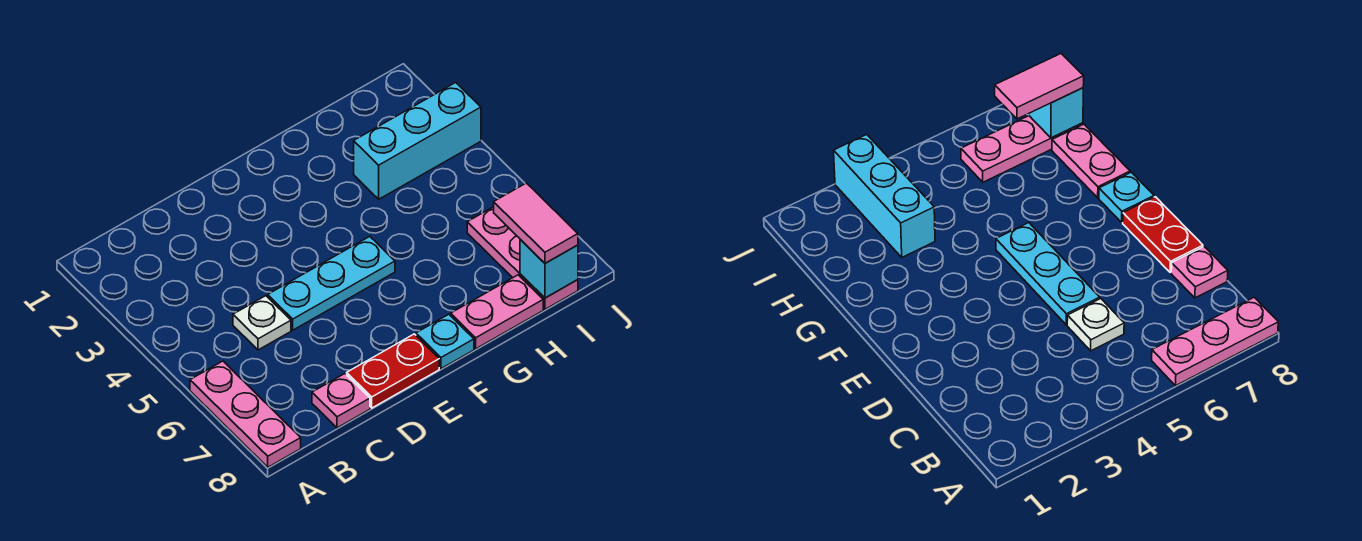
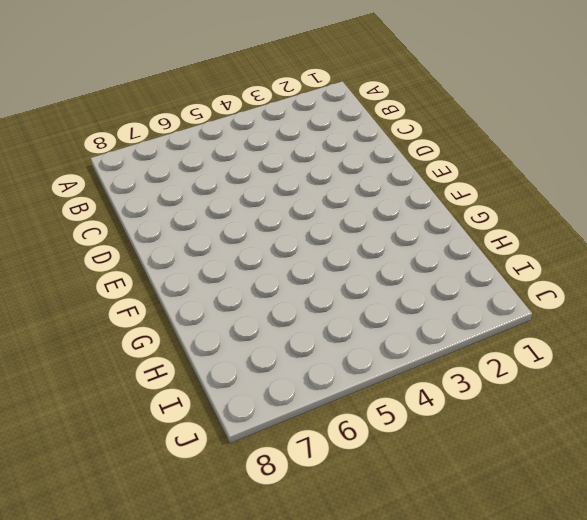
none -> pink 1x3 plate [190,361,301,467]
none -> white 1x1 plate [233,296,291,350]

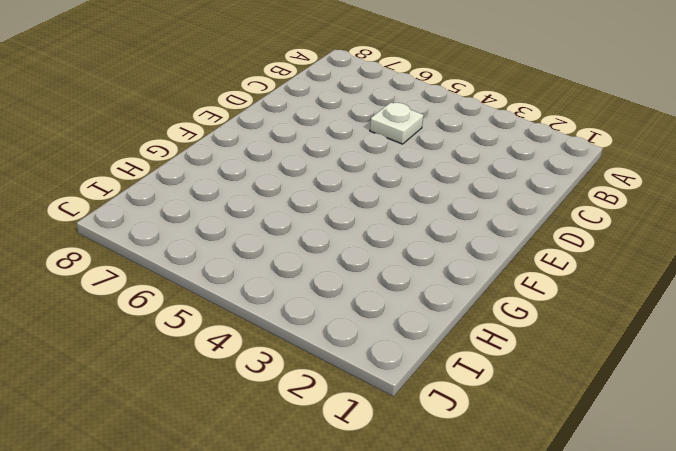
none -> pink 1x3 plate [190,361,301,467]
none -> pink 1x1 plate [312,374,370,428]

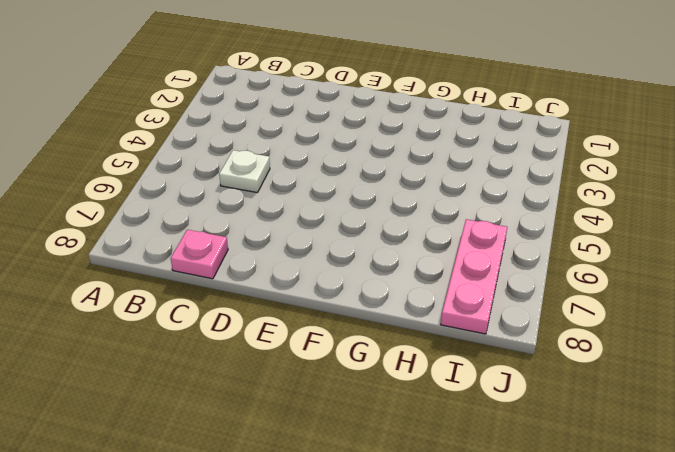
none -> pink 1x3 plate [190,361,301,467]
none -> cyan 1x3 plate [268,237,395,330]

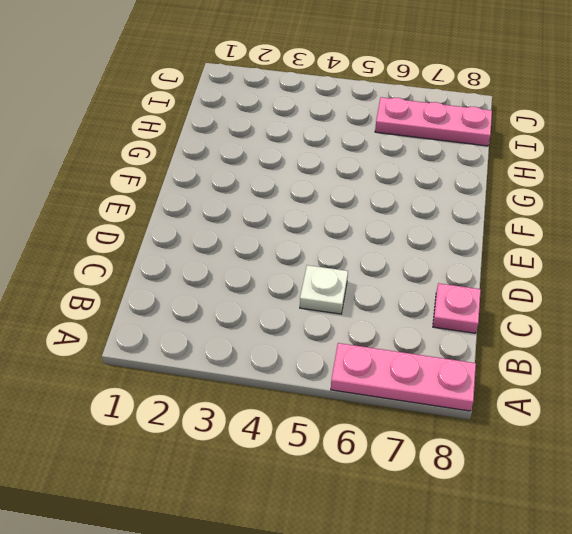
none -> cyan 1x3 plate [268,237,395,330]
none -> red 1x2 plate [347,334,439,408]

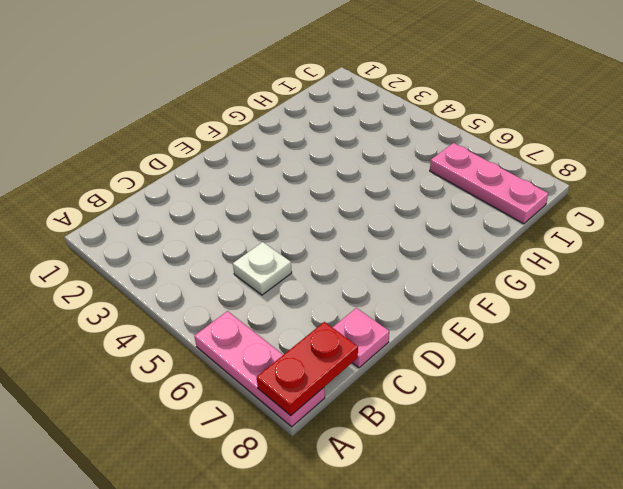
red 1x2 plate [257,322,358,416] -> red 1x2 plate moved to [347,334,439,408]
none -> cyan 1x3 plate [268,237,395,330]
none -> cyan 1x1 plate [416,314,474,369]

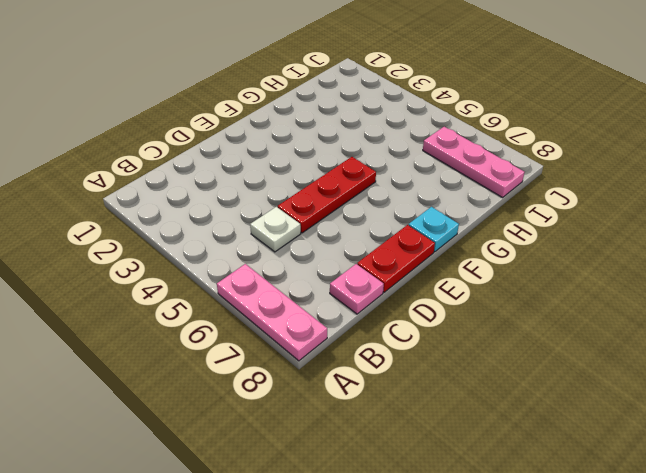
red 1x3 plate [278,157,376,233] -> cyan 1x3 plate [268,237,395,330]
none -> pink 1x2 plate [451,275,543,349]
none -> cyan 1x3 brick [354,83,481,199]

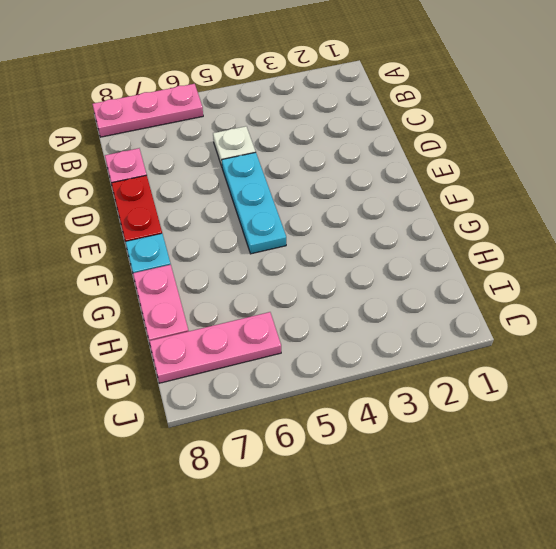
none -> cyan 1x3 brick [354,83,481,199]
none -> cyan 1x1 brick [520,239,578,298]

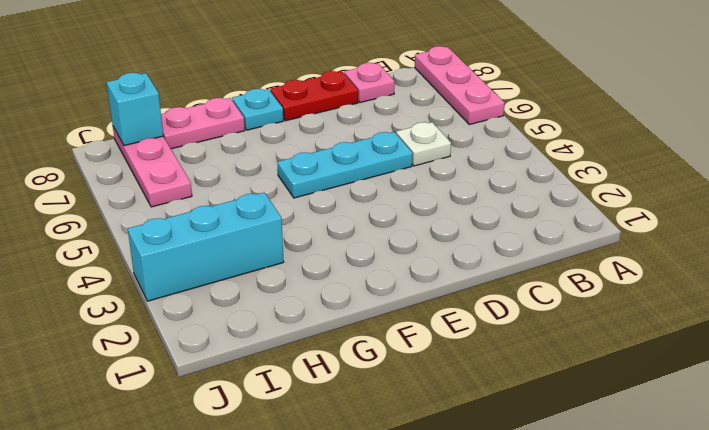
none -> pink 1x2 tile [494,183,578,263]

